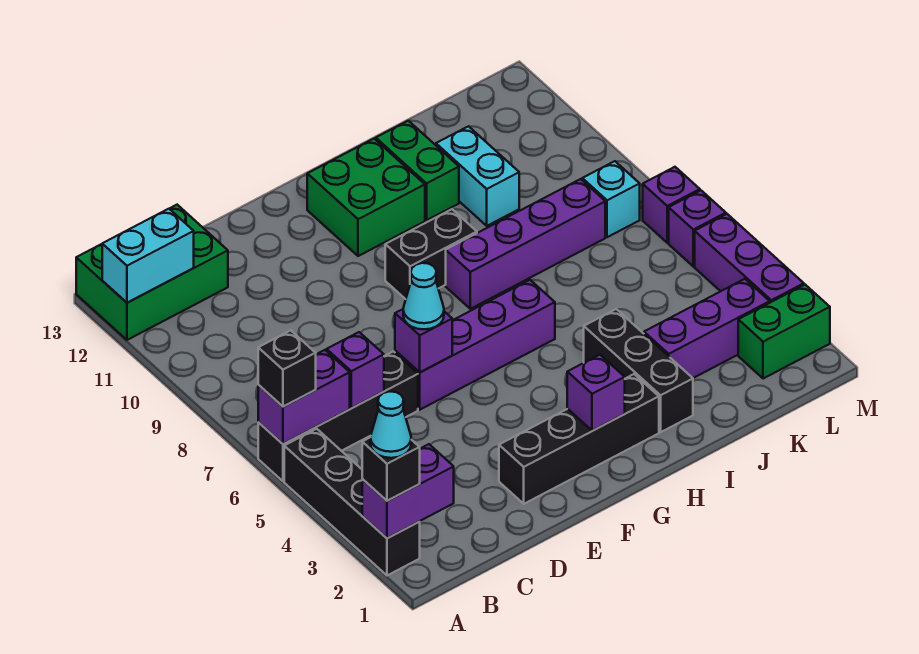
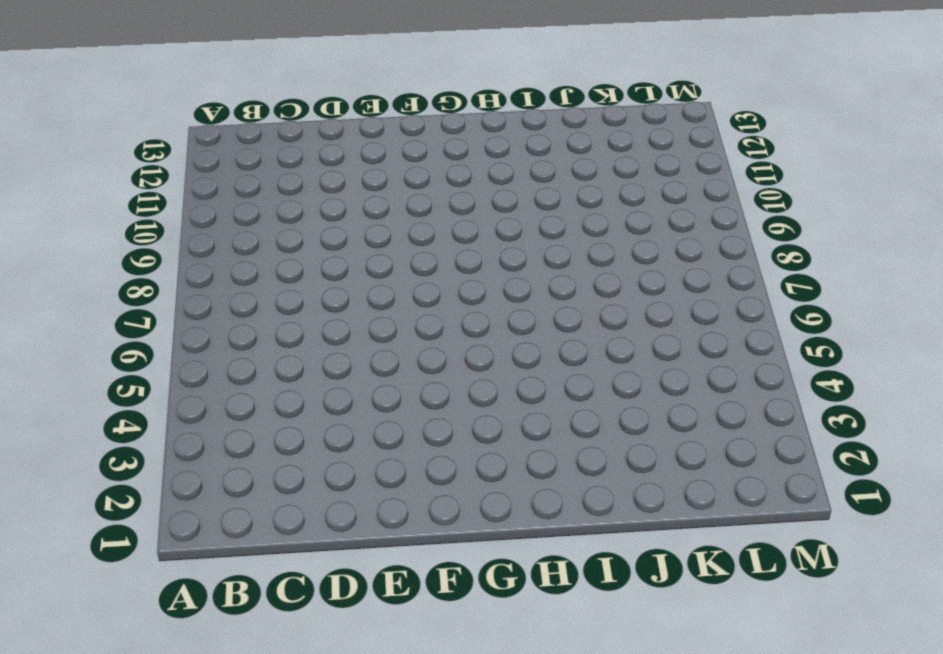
none -> black 1x4 brick [284,429,420,575]
none -> black 1x4 brick [258,351,418,481]
none -> green 2x3 brick [76,205,228,340]

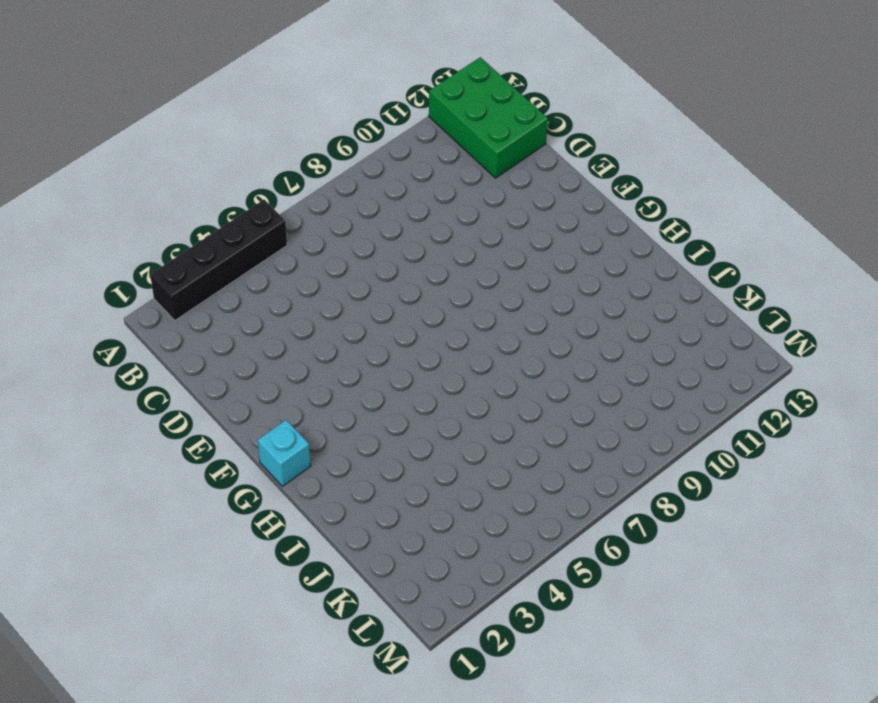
cyan 1x1 brick [258,420,311,486] -> cyan 1x1 brick moved to [582,161,640,237]
none -> black 1x4 brick [258,351,418,481]
none -> black 1x4 brick [499,374,659,504]
none -> purple 1x4 brick [395,280,555,410]

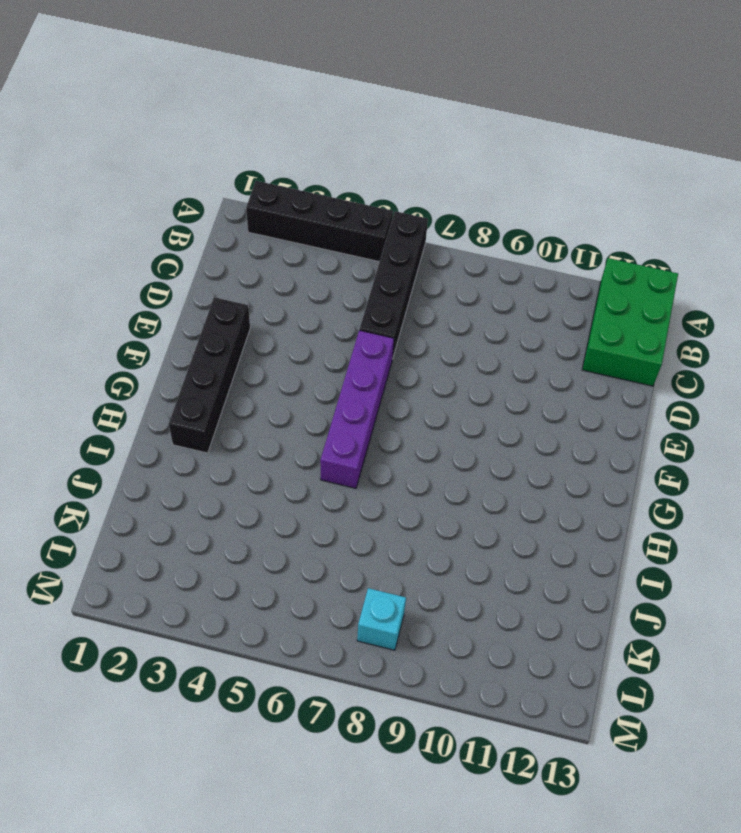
none -> black 1x2 brick [385,209,477,299]
none -> green 2x2 brick [307,139,425,256]
none -> purple 1x4 brick [446,179,605,309]

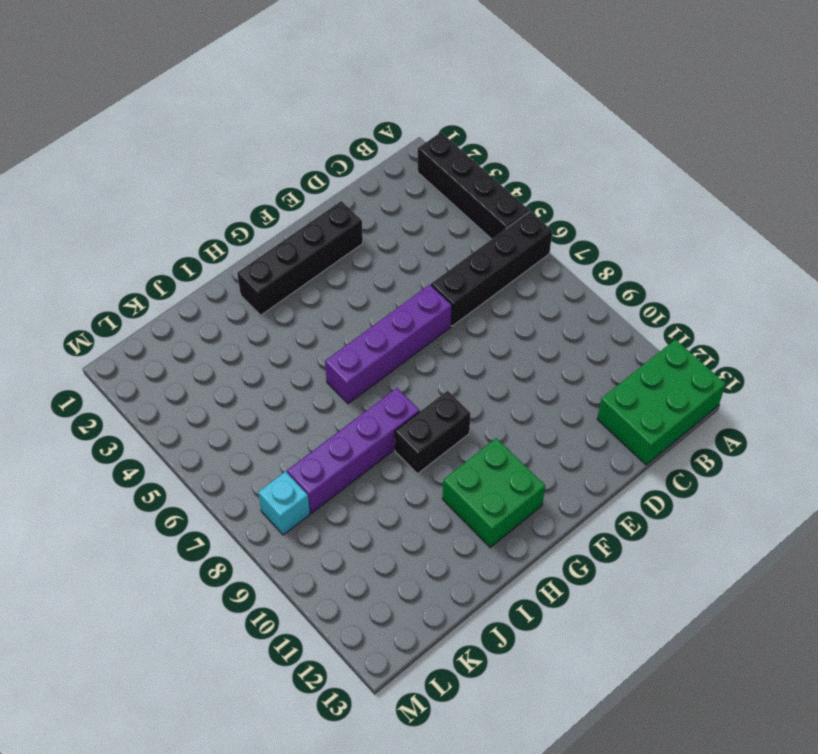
none -> black 1x3 brick [584,309,693,432]
none -> green 1x2 brick [376,121,459,220]
none -> purple 1x3 brick [644,279,770,378]

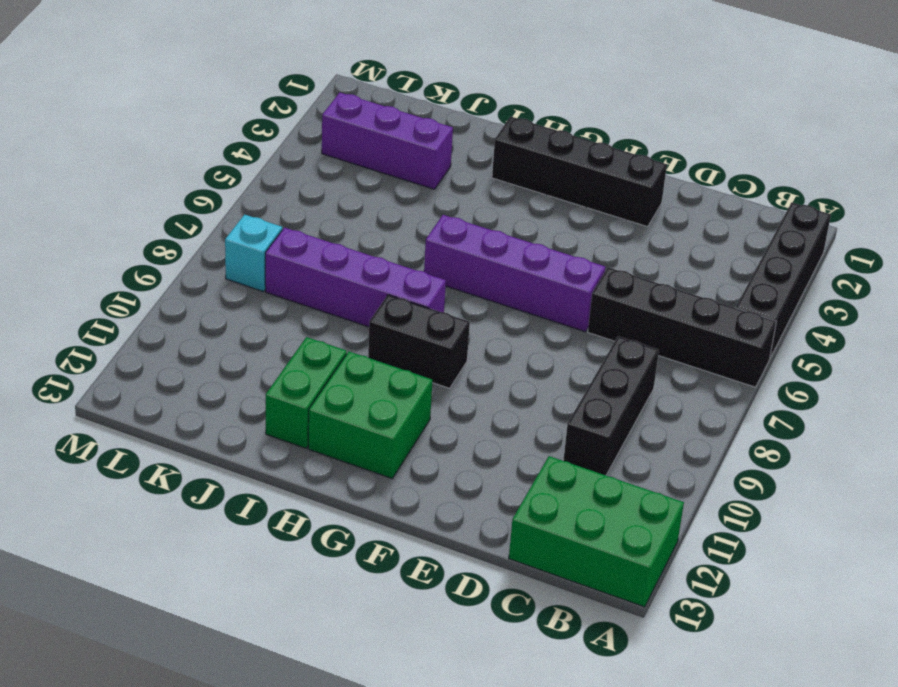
black 1x3 brick [563,336,659,475] -> black 1x3 brick moved to [584,309,693,432]
none -> cyan 1x2 brick [436,126,519,226]
none -> green 1x2 brick [738,285,830,379]
none -> purple 1x3 brick [695,214,804,303]

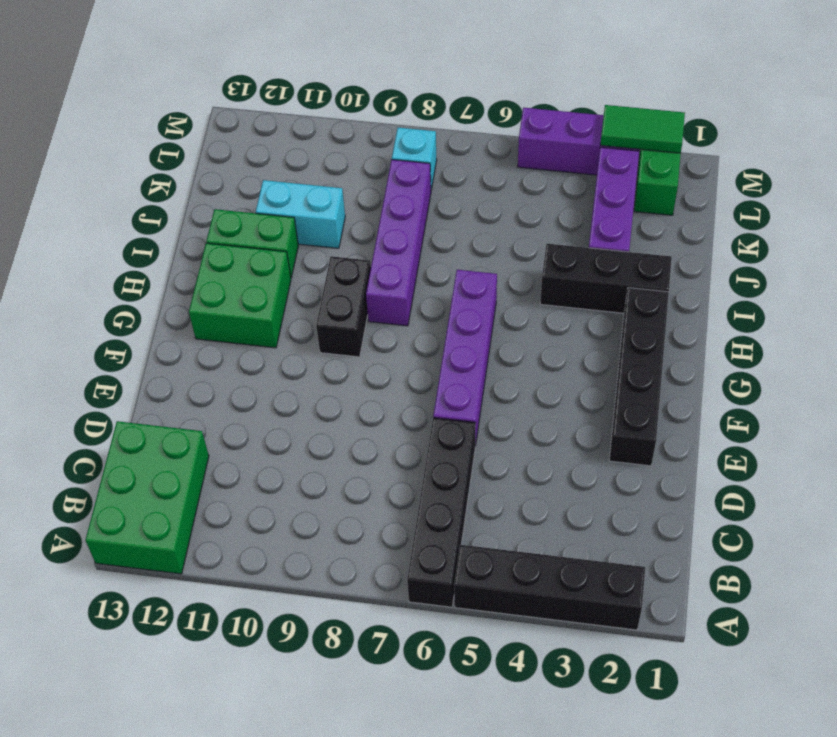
green 1x2 tile [600,105,685,153] -> none
none -> purple 1x1 brick [669,191,726,266]
none -> purple 1x1 brick [643,167,700,243]
none -> purple 1x2 brick [362,444,454,538]

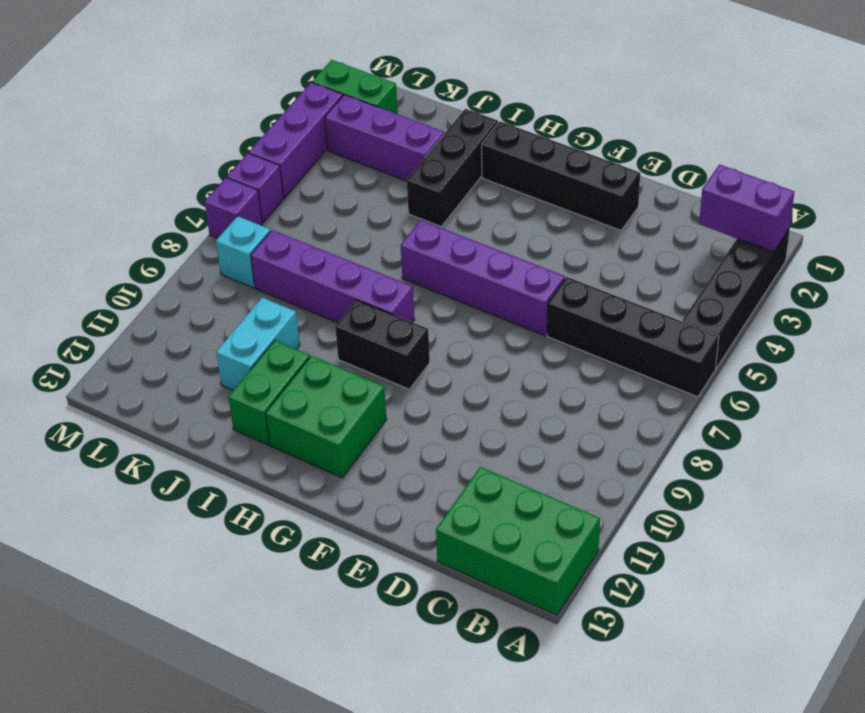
none -> purple 1x2 brick [258,350,350,444]
none -> cyan 1x2 brick [102,209,194,303]
none -> purple 1x1 brick [327,332,384,408]

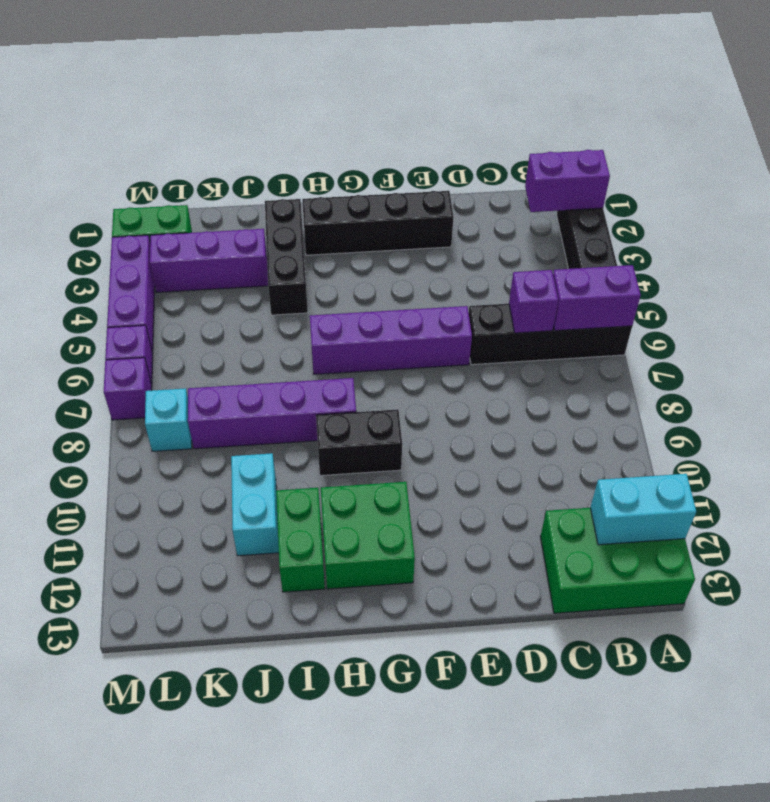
none -> purple 1x1 brick [395,309,452,372]
none -> purple 1x1 brick [567,355,625,431]
none -> black 1x1 brick [362,438,420,501]

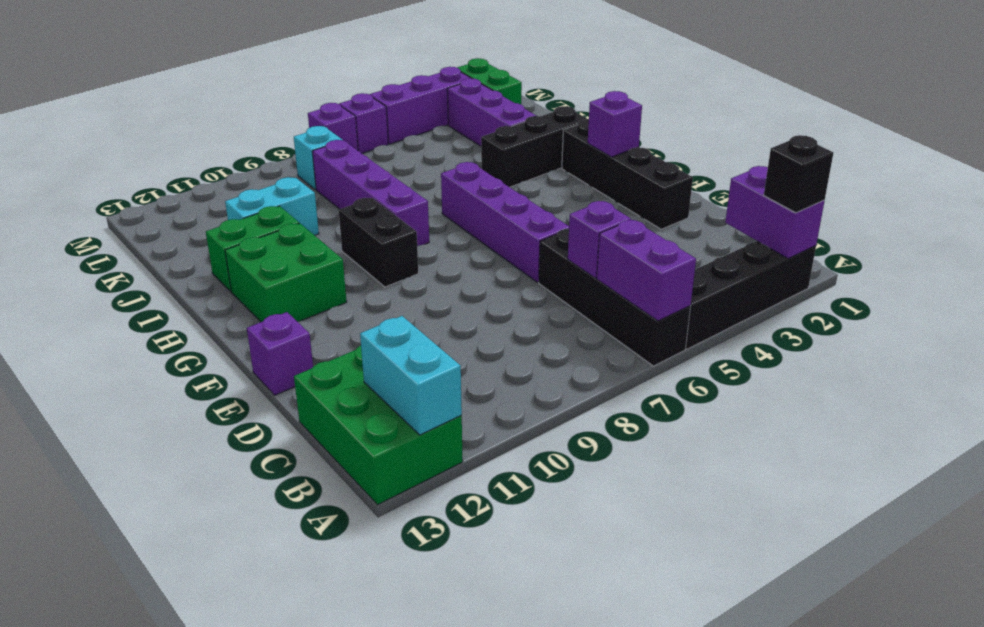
purple 1x1 brick [247,312,313,395] -> purple 1x1 brick moved to [395,309,452,372]
none -> black 1x1 brick [258,330,316,407]
none -> cyan 1x1 cone [403,263,444,329]
none -> cyan 1x1 cone [370,391,411,458]

